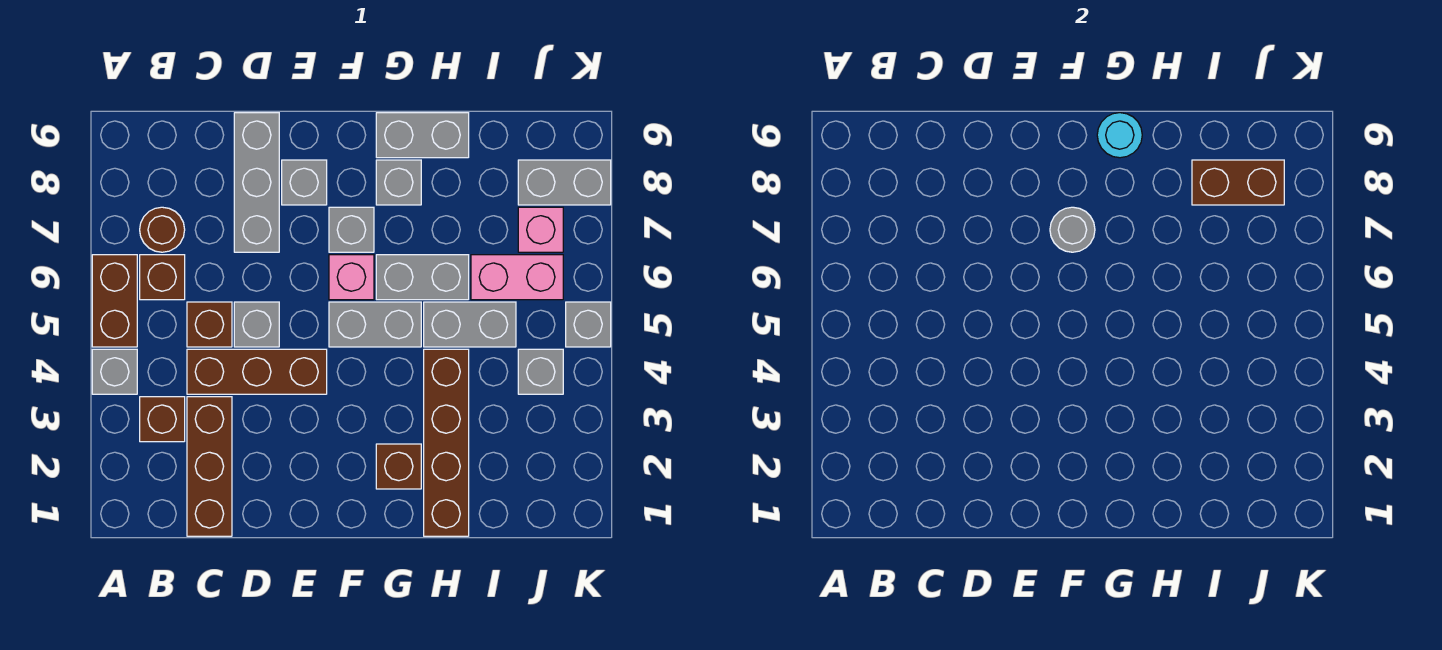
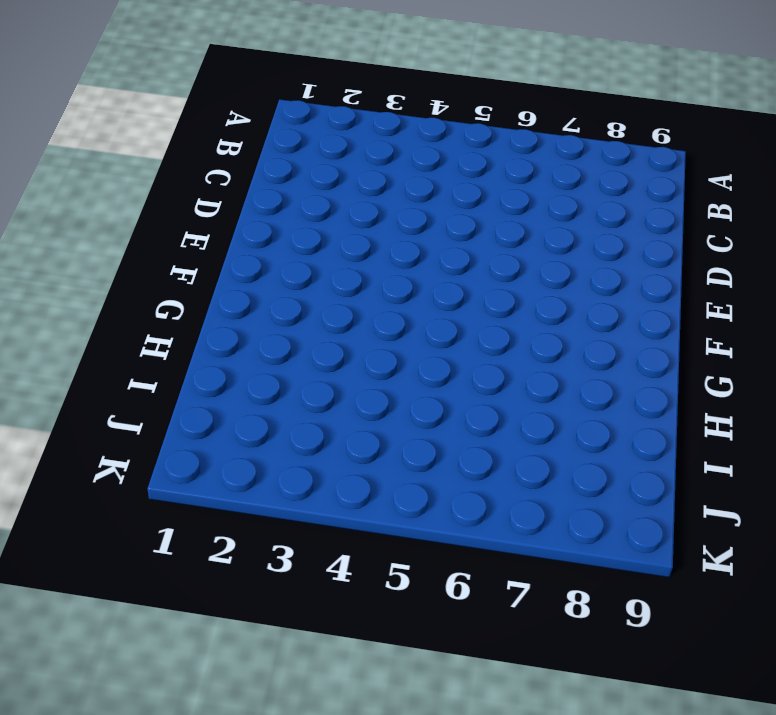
none -> grey 1x1 brick [92,349,137,394]
none -> brown 1x2 brick [92,255,137,347]
none -> brown 1x1 brick [140,397,185,442]

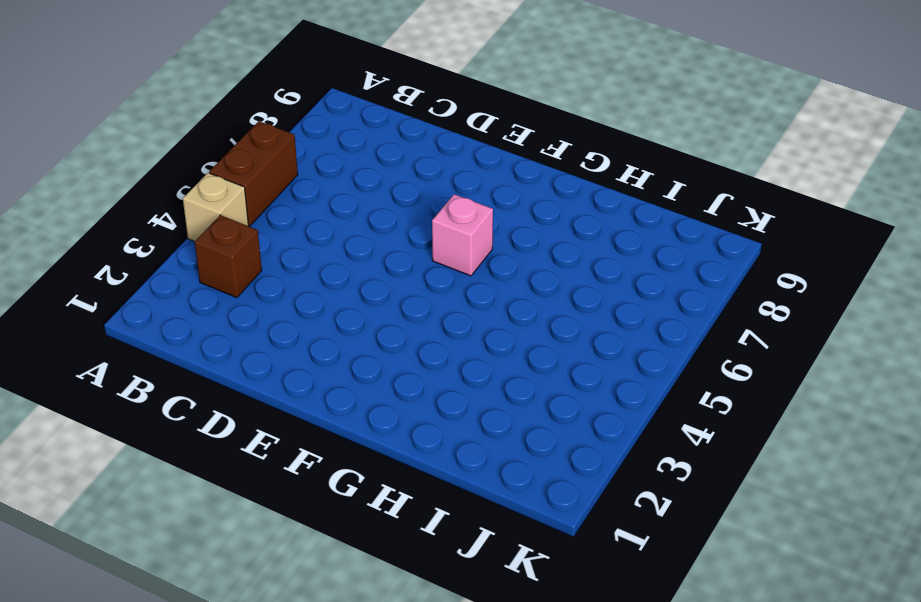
tan 1x1 brick [183,173,248,242] -> grey 1x1 brick [92,349,137,394]
none -> brown 1x1 brick [140,255,185,300]
none -> brown 1x1 round brick [140,207,185,252]
none -> brown 1x3 brick [187,397,232,536]

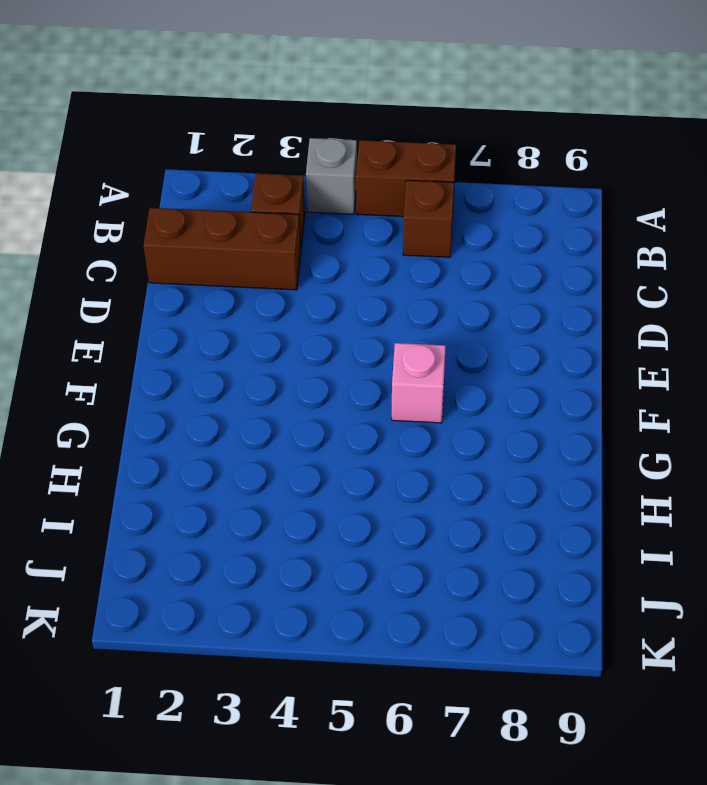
none -> brown 1x1 round brick [140,207,185,252]
none -> brown 1x3 brick [187,349,327,394]
none -> brown 1x1 brick [187,302,232,347]

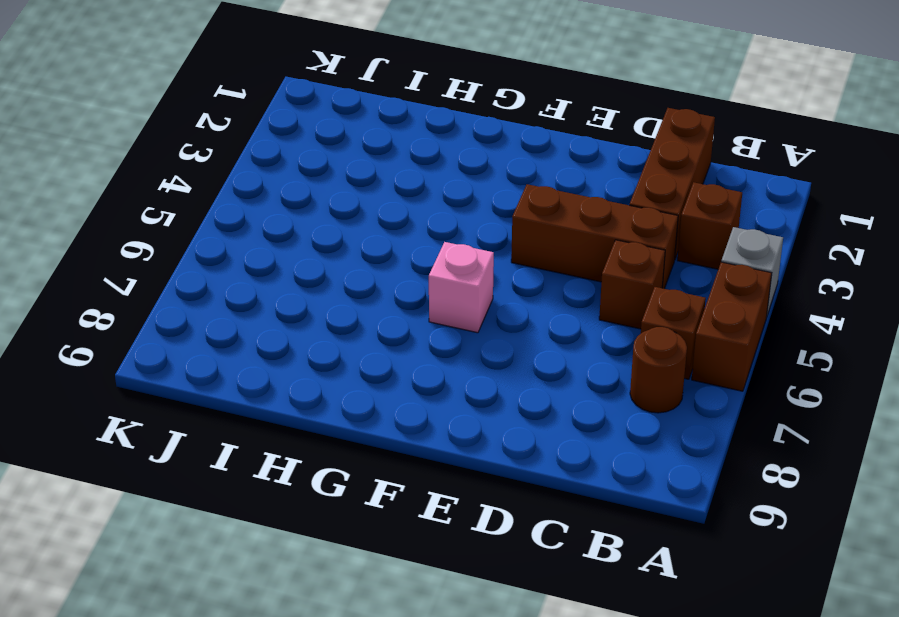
none -> grey 1x1 brick [234,302,279,347]
none -> grey 1x3 brick [234,113,279,252]
none -> grey 1x1 brick [282,160,327,205]

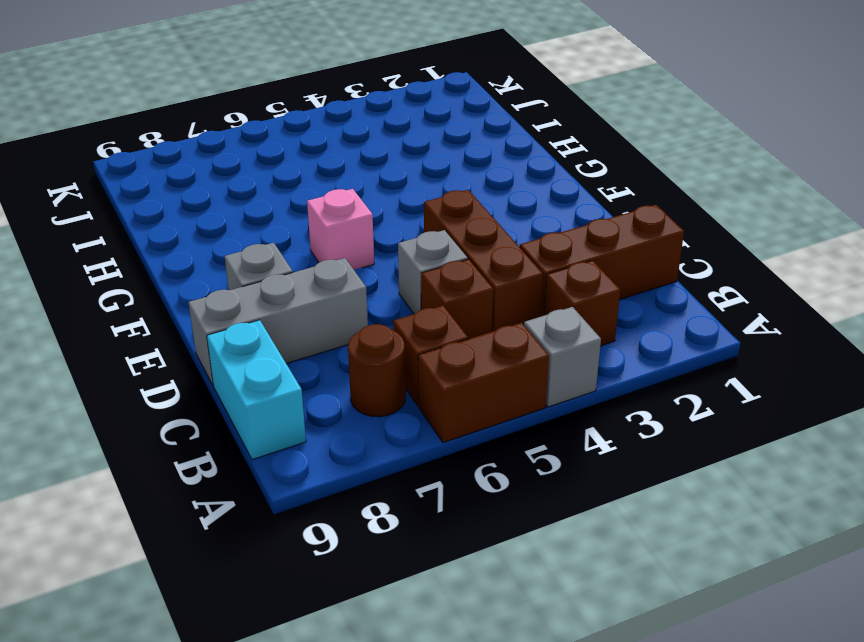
cyan 1x2 brick [207,320,306,460] -> none
none -> grey 1x2 brick [329,302,421,347]
none -> grey 1x1 brick [329,207,374,252]
none -> brown 1x1 brick [376,444,421,489]

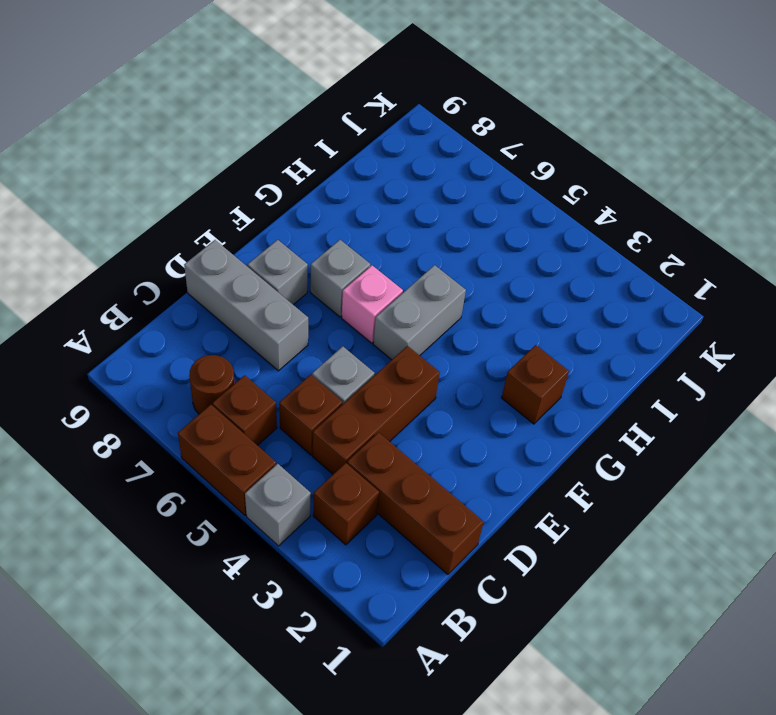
none -> grey 1x2 brick [376,255,469,300]
none -> grey 1x1 brick [376,160,421,205]
none -> grey 1x2 brick [376,113,469,158]

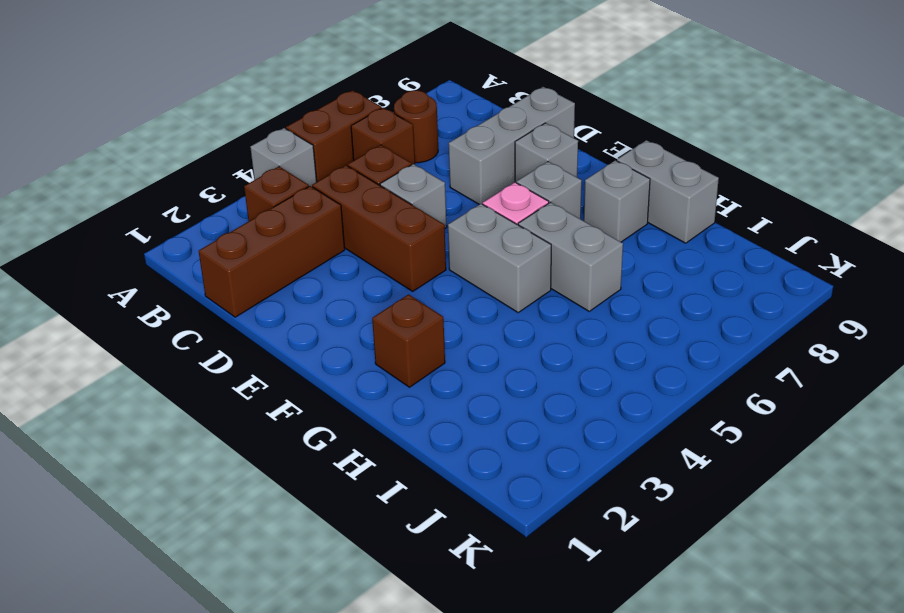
none -> brown 1x4 brick [424,349,469,536]
none -> grey 1x2 brick [424,302,516,347]
none -> pink 1x2 brick [471,255,563,300]

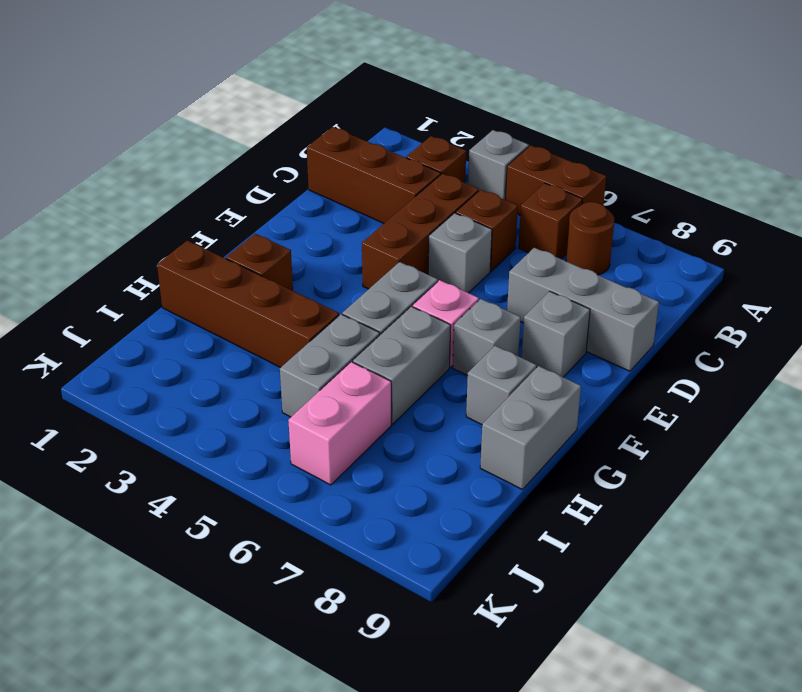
none -> grey 1x1 brick [518,349,563,394]
none -> pink 1x1 brick [518,207,563,252]
none -> grey 1x2 brick [518,160,611,205]

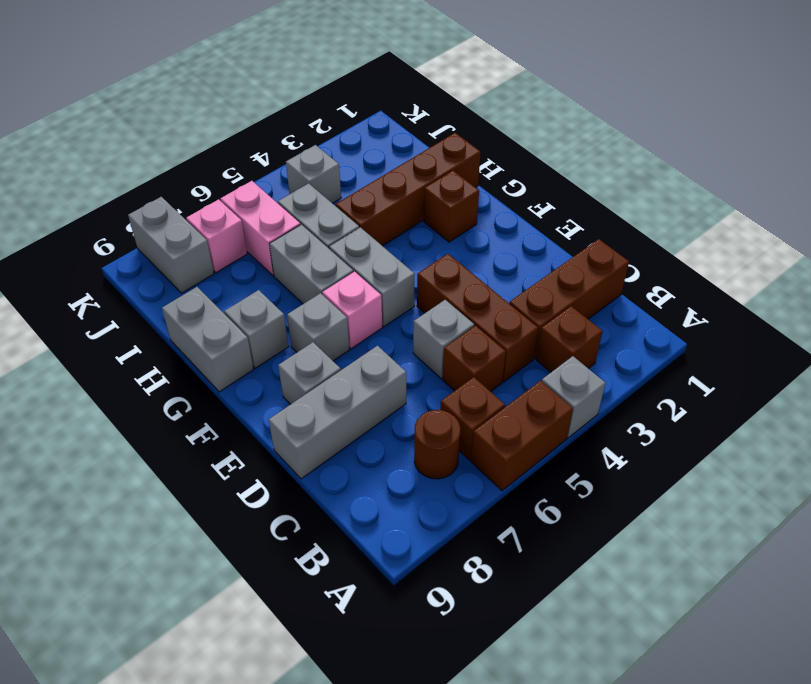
none -> grey 1x1 brick [566,302,611,347]
none -> grey 1x1 round brick [1050,207,1095,252]
none -> cyan 1x1 round brick [1097,113,1142,158]

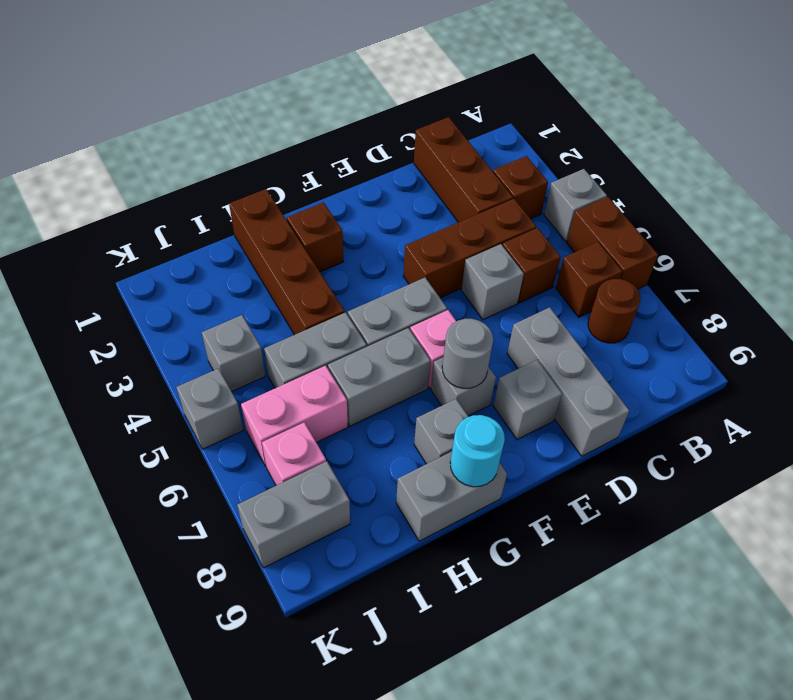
none -> brown 1x2 brick [1192,160,1284,205]

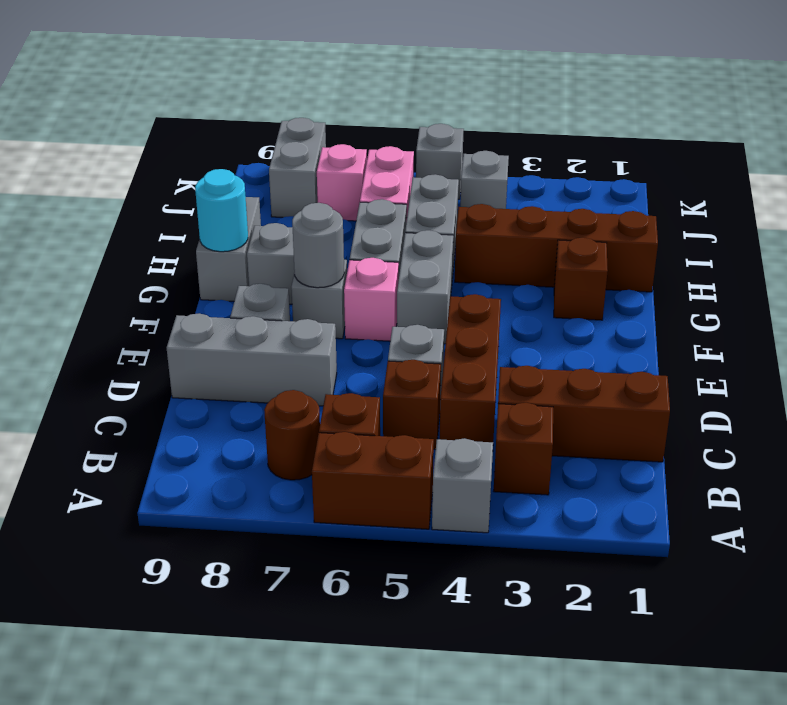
none -> brown 1x2 brick [1192,160,1284,205]

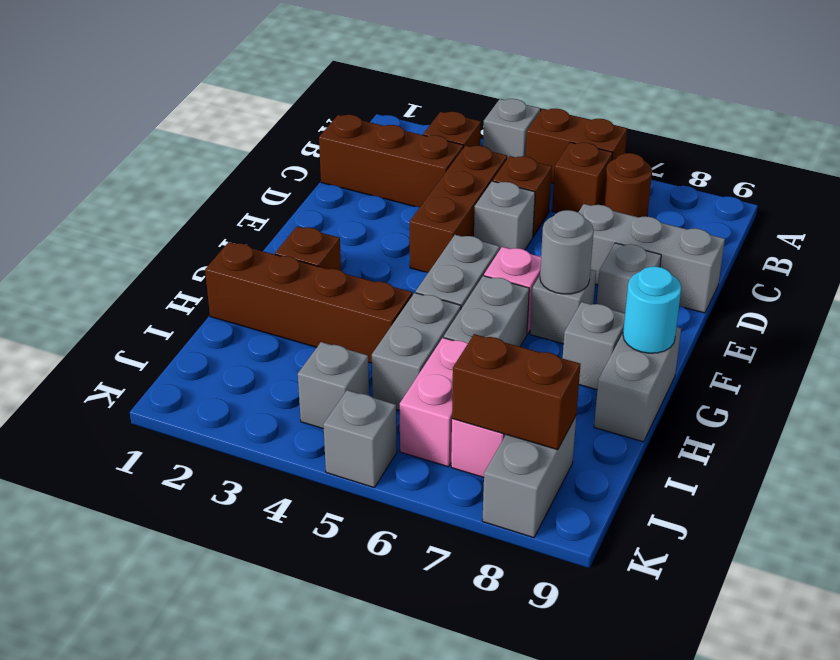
brown 1x2 brick [452,334,581,450] -> brown 1x2 brick turned to [1192,160,1284,205]

